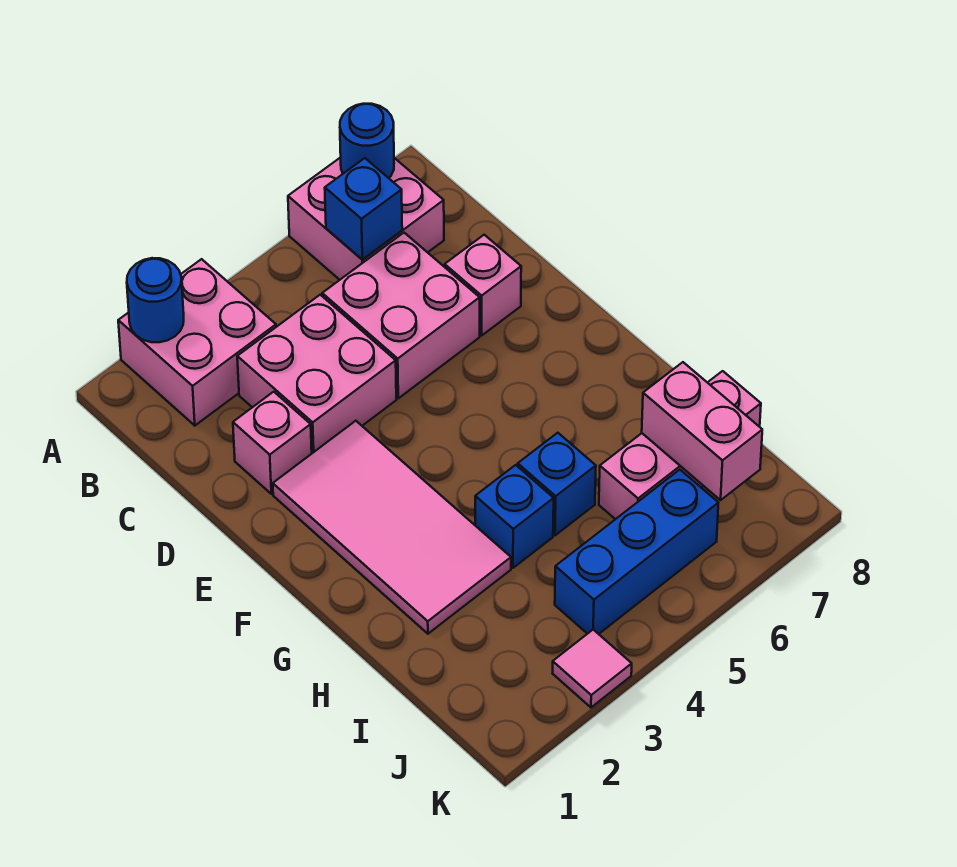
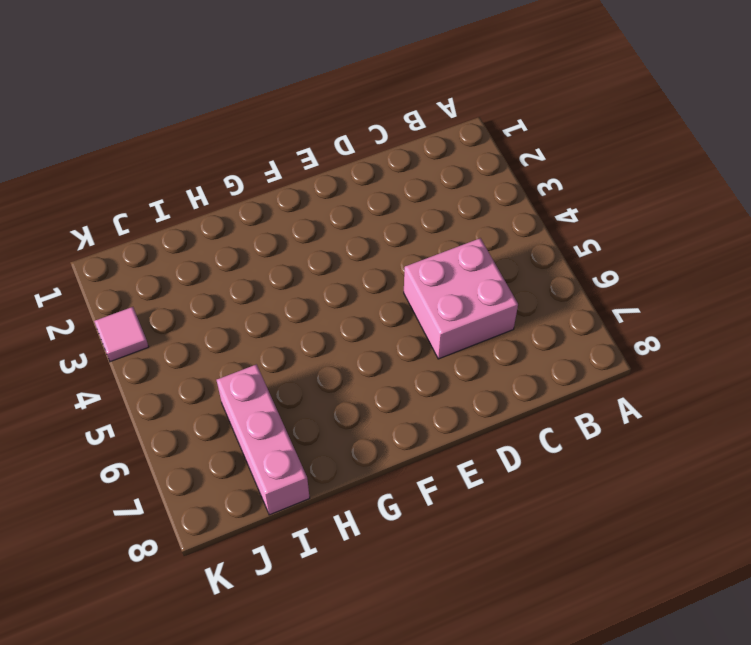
none -> pink 2x2 brick [118,259,276,426]
none -> pink 2x2 brick [288,157,444,280]
none -> pink 2x2 brick [237,295,396,453]

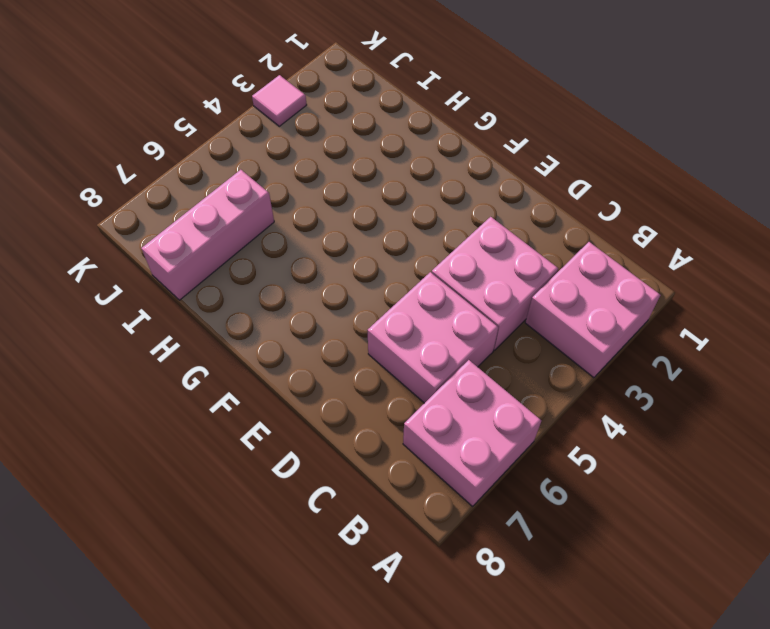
none -> pink 1x1 brick [233,392,312,494]
none -> pink 1x1 brick [445,235,521,335]
none -> pink 2x4 tile [273,421,511,634]

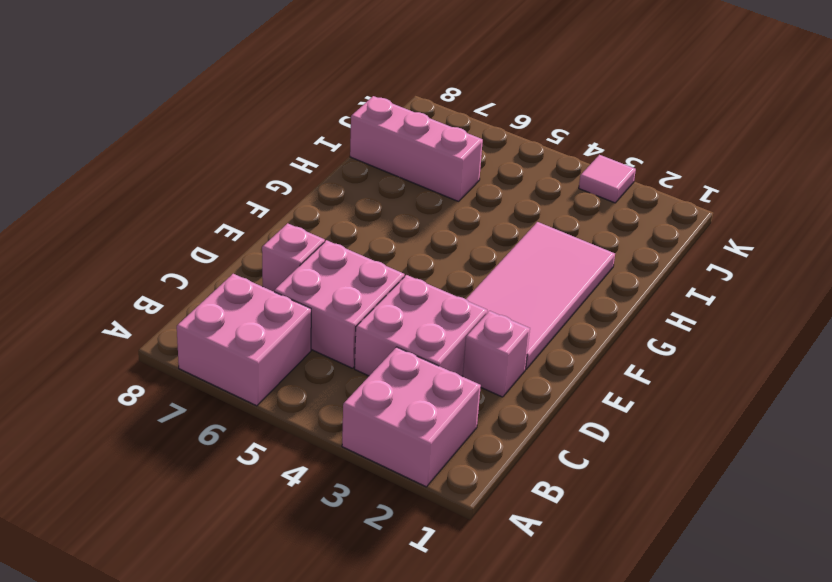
none -> blue 1x1 brick [475,465,554,568]
none -> blue 1x1 brick [518,433,596,535]
none -> blue 1x3 brick [555,470,718,634]

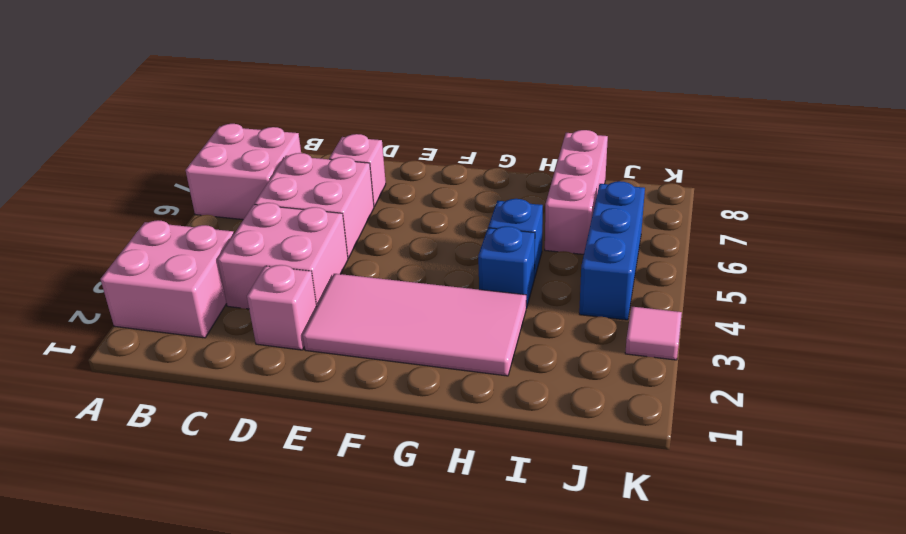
none -> blue 1x1 round brick [127,258,184,342]
none -> blue 1x1 round brick [340,104,394,178]
none -> blue 1x1 brick [325,158,402,260]

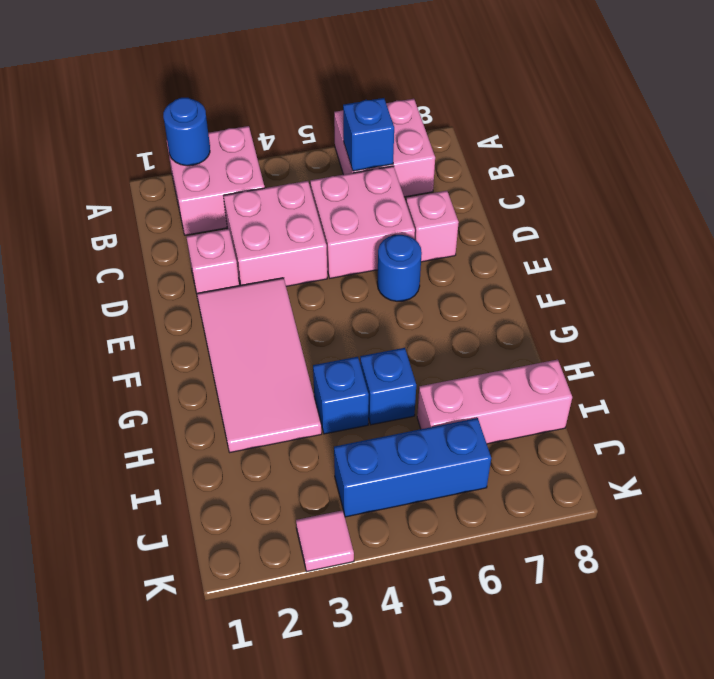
blue 1x1 round brick [377,235,422,301] -> blue 1x1 round brick moved to [340,104,394,178]
none -> pink 1x2 brick [642,362,762,500]

